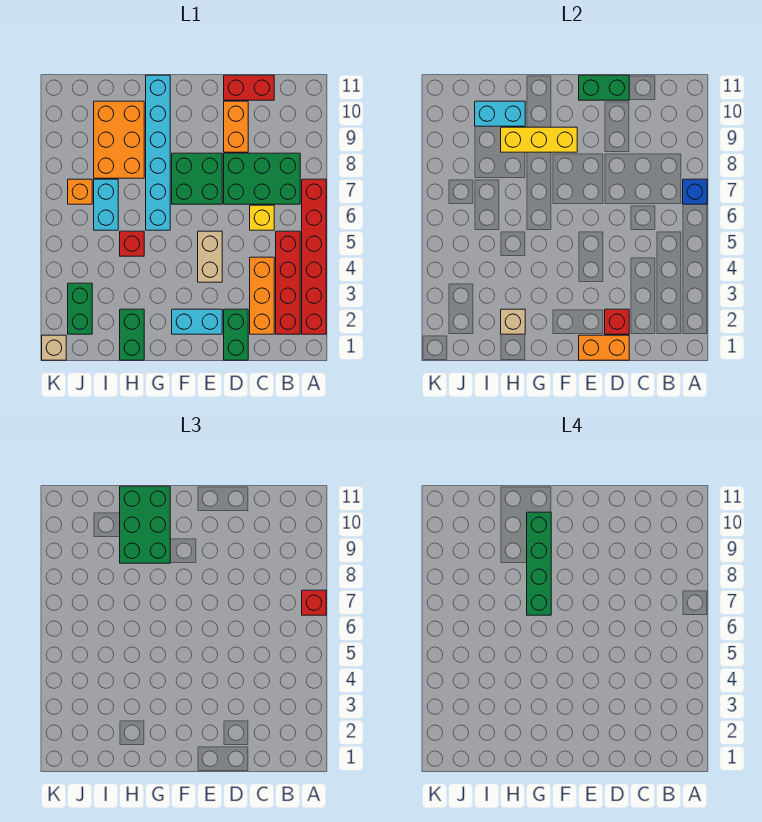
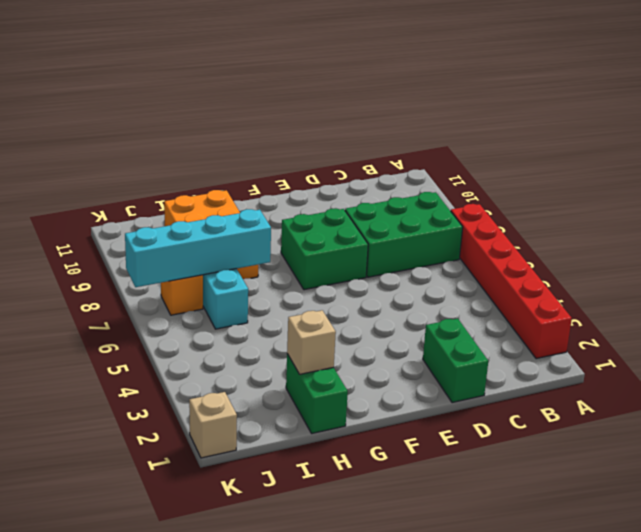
cyan 1x4 brick [125,209,271,287] -> none
none -> red 1x4 brick [276,231,300,334]
none -> orange 1x3 brick [250,257,274,334]
none -> yellow 1x1 brick [250,205,274,230]

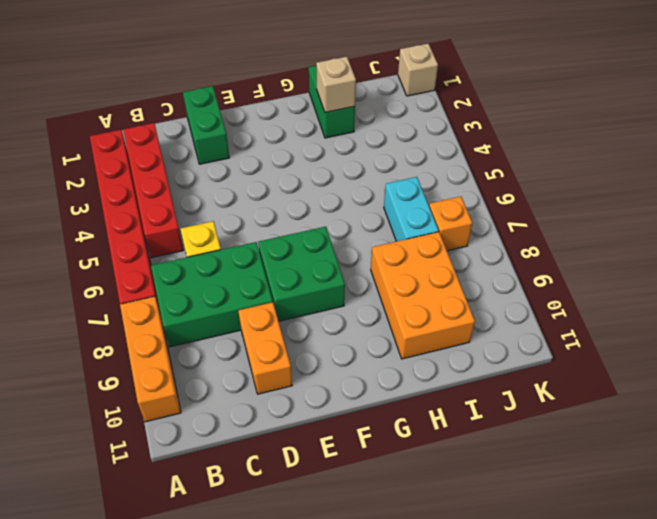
orange 1x3 brick [120,296,181,422] -> orange 1x3 brick moved to [250,257,274,334]
none -> red 1x2 brick [224,75,274,100]
none -> cyan 1x2 brick [172,309,222,334]
none -> tan 1x2 brick [198,231,222,282]

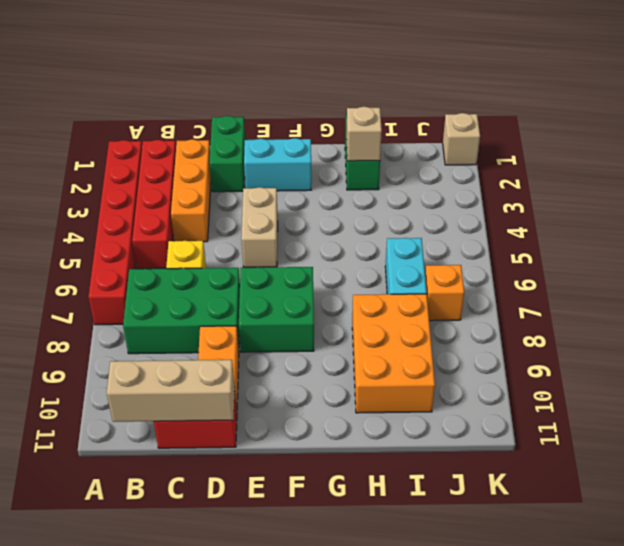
tan 1x3 brick [107,360,235,422] -> green 1x2 brick [579,75,629,100]
none -> cyan 1x6 brick [146,75,170,230]
none -> red 1x1 brick [120,231,144,256]
none -> green 1x2 brick [68,283,92,334]

